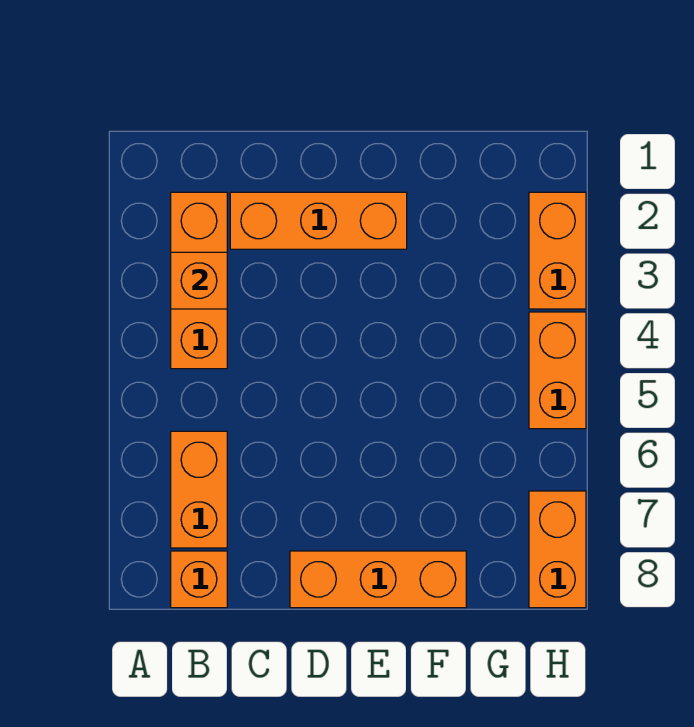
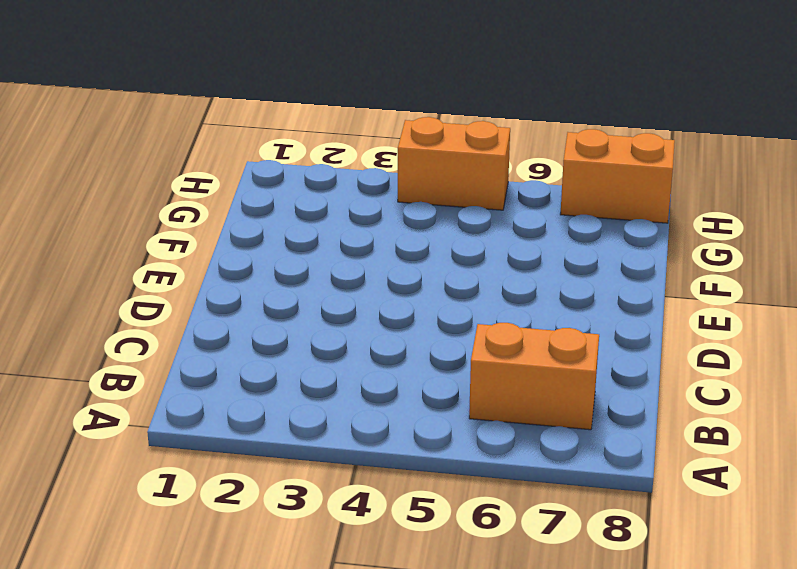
none -> orange 1x3 brick [171,192,227,369]
none -> orange 1x1 brick [171,551,227,608]

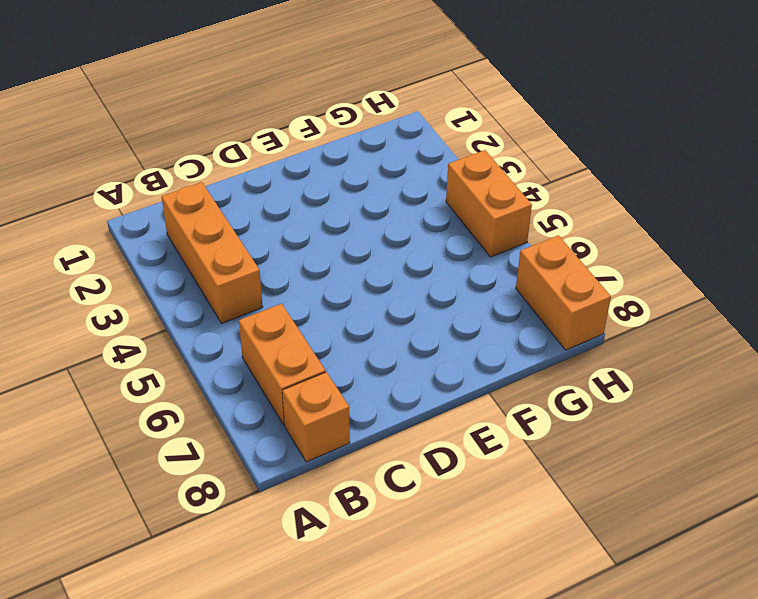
none -> orange 1x3 brick [230,192,407,249]
none -> orange 1x3 brick [290,551,466,608]

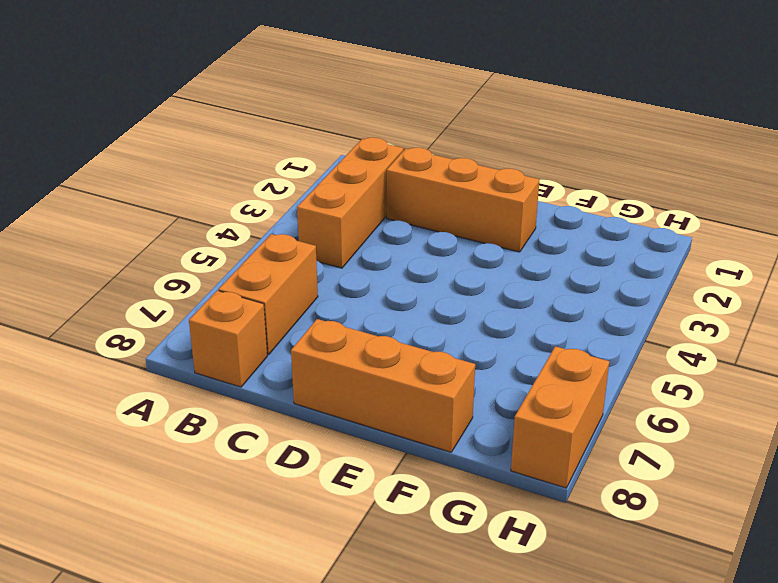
none -> orange 1x2 brick [529,192,586,309]
none -> orange 1x2 brick [529,312,586,429]

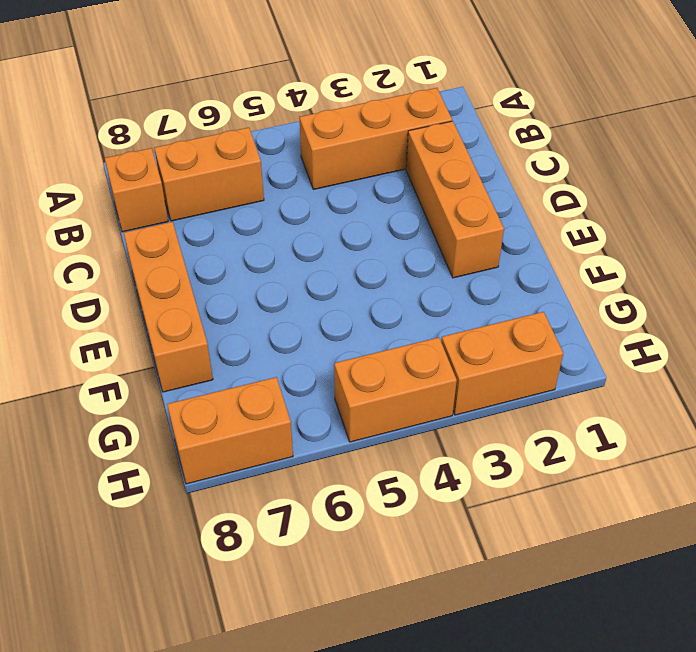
none -> orange 1x1 brick [171,252,227,309]

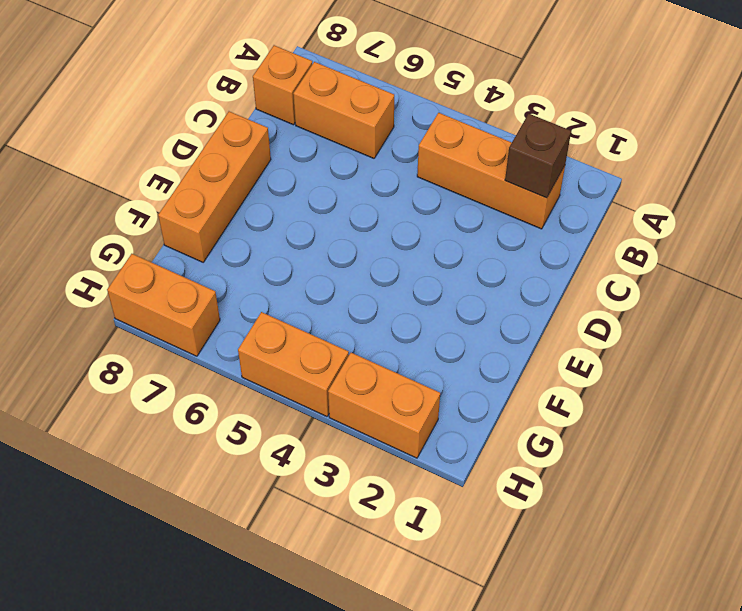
brown 1x1 brick [505,114,571,198] -> none
none -> orange 1x3 brick [230,192,407,249]
none -> orange 1x1 brick [171,252,227,309]

